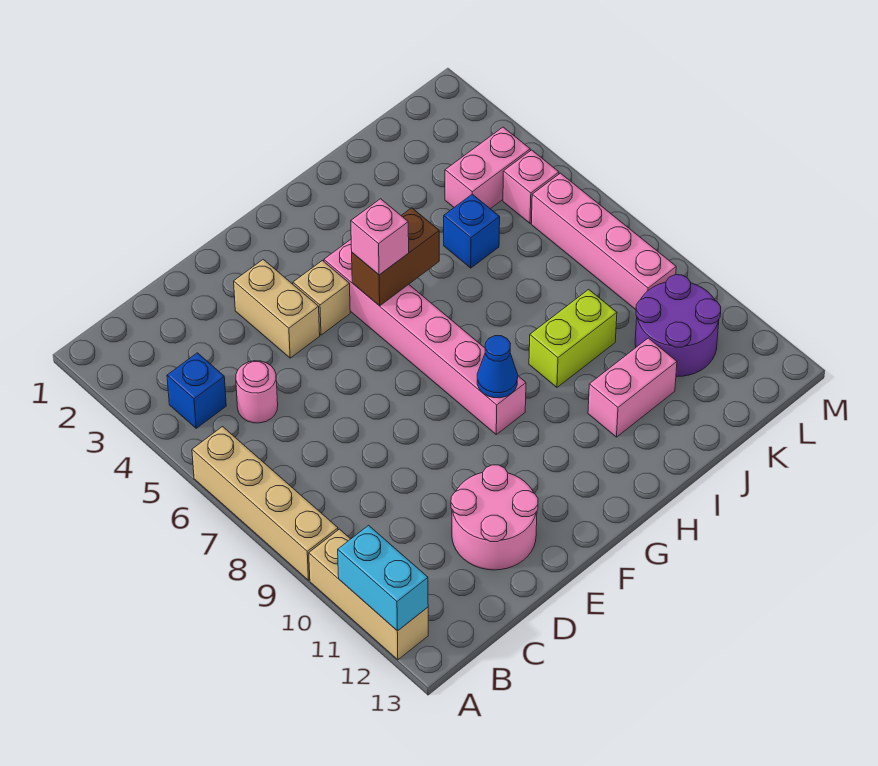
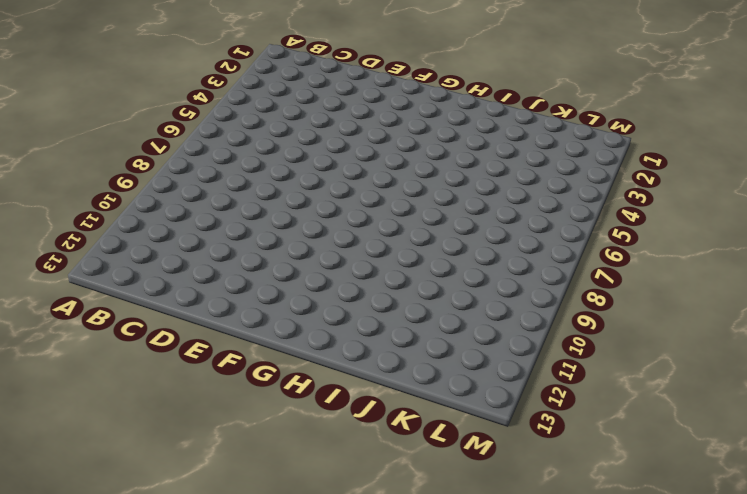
none -> tan 1x4 brick [192,427,338,580]
none -> tan 1x3 brick [309,529,428,660]
none -> blue 1x1 brick [167,353,226,428]

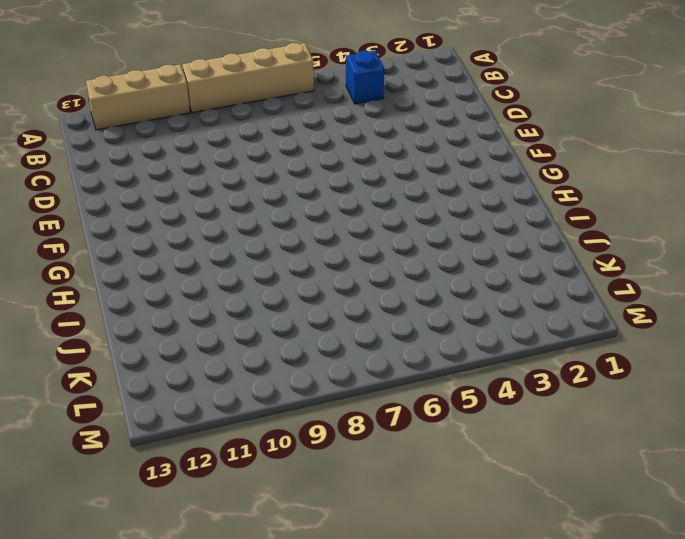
none -> pink 1x1 round brick [236,361,278,423]
none -> pink 2x2 round brick [451,465,538,570]
none -> tan 1x2 brick [234,259,320,358]

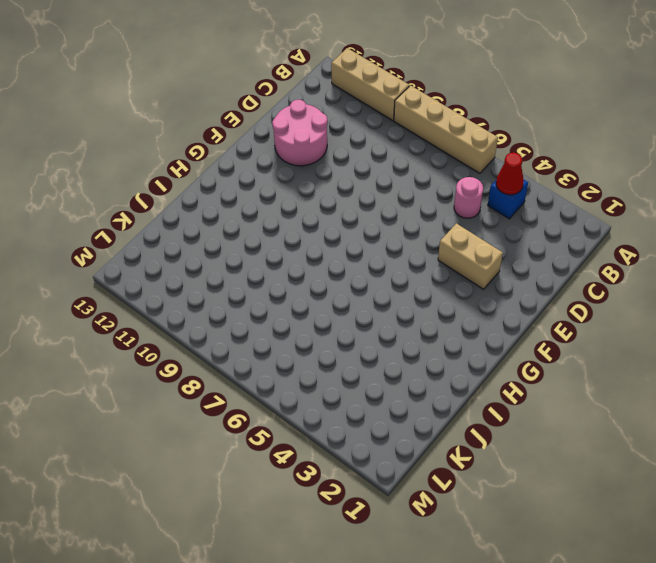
red 1x1 cone [496,153,524,195] -> none
none -> tan 1x1 brick [293,261,350,335]
none -> pink 1x6 brick [324,240,526,434]
none -> lime 1x2 brick [529,289,617,387]

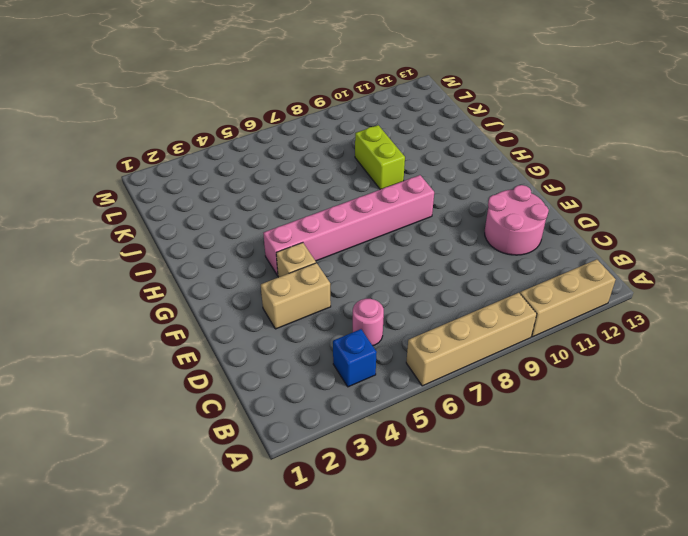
none -> pink 1x2 brick [588,338,677,437]
none -> blue 1x1 brick [444,194,500,268]
none -> pink 1x2 brick [445,127,530,209]

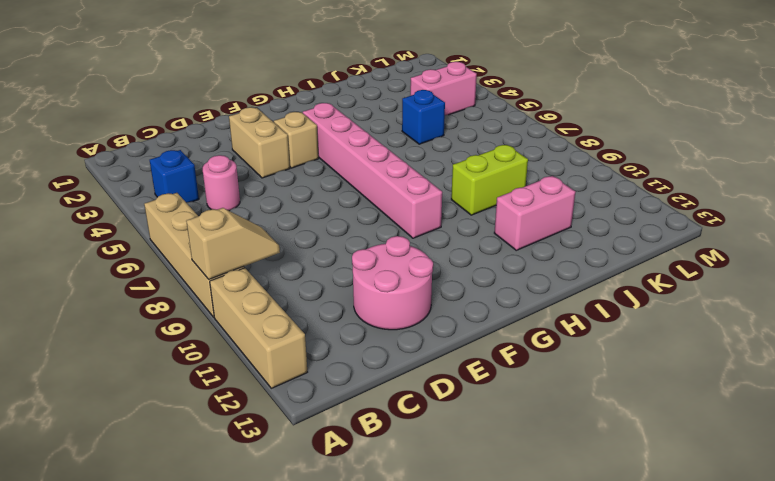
tan 1x2 slope [186,208,280,279] -> none
none -> purple 2x2 round brick [635,275,721,377]
none -> pink 1x1 brick [503,150,559,223]
none -> pink 1x4 brick [531,173,676,310]

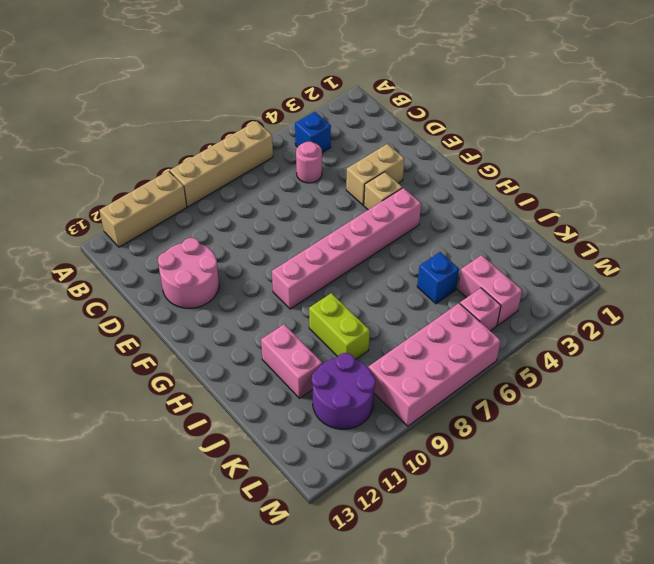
pink 2x4 brick [369,303,501,426] -> pink 1x4 brick [531,173,676,310]
none -> cyan 1x2 brick [338,525,428,631]
none -> brown 1x2 brick [352,208,439,306]
none -> blue 1x1 cone [477,336,518,398]

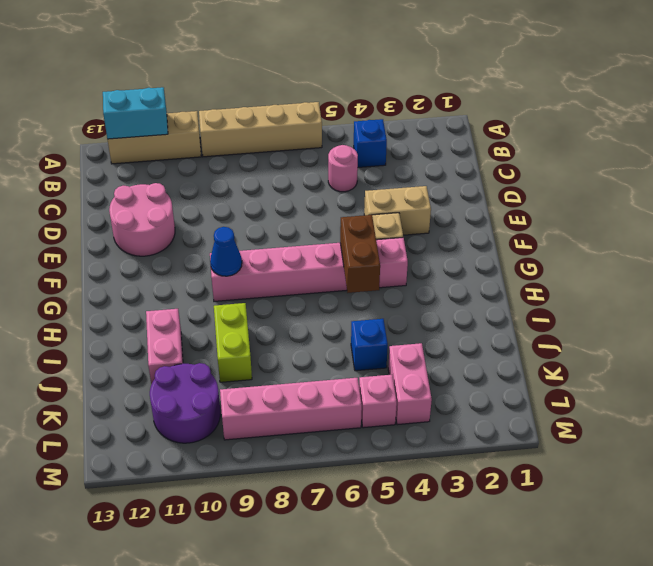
none -> pink 1x1 brick [351,199,409,275]

